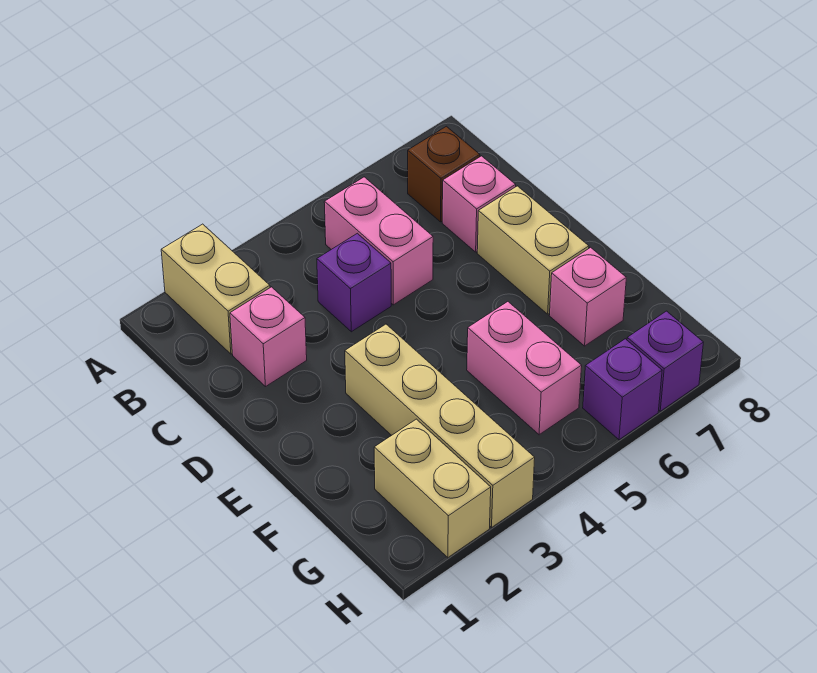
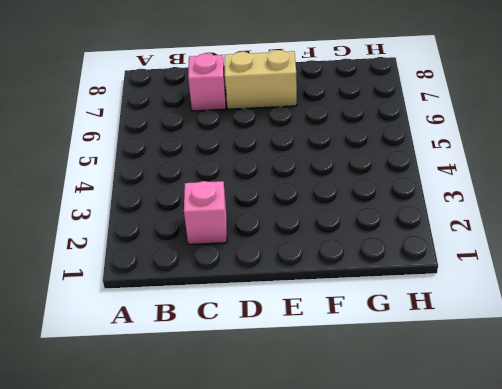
none -> tan 1x2 brick [161,224,270,354]
none -> pink 1x2 brick [324,177,433,305]
none -> brown 1x1 brick [408,126,480,222]

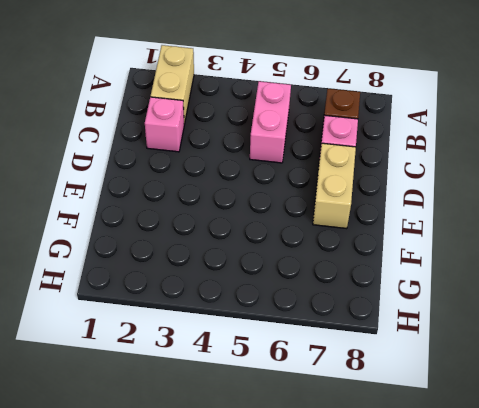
none -> purple 1x1 brick [317,233,391,332]
none -> tan 1x4 brick [345,324,535,527]
none -> pink 1x2 brick [467,302,582,435]

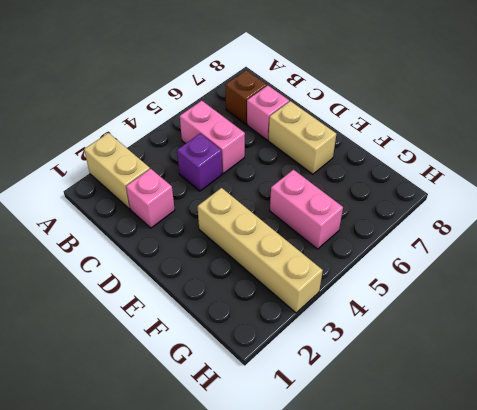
none -> pink 1x1 brick [549,247,626,346]
none -> tan 1x2 brick [374,419,491,558]
none -> purple 1x1 brick [583,339,662,440]

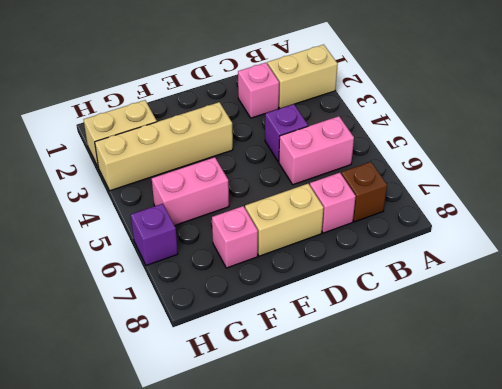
none -> purple 1x1 brick [627,311,704,411]

